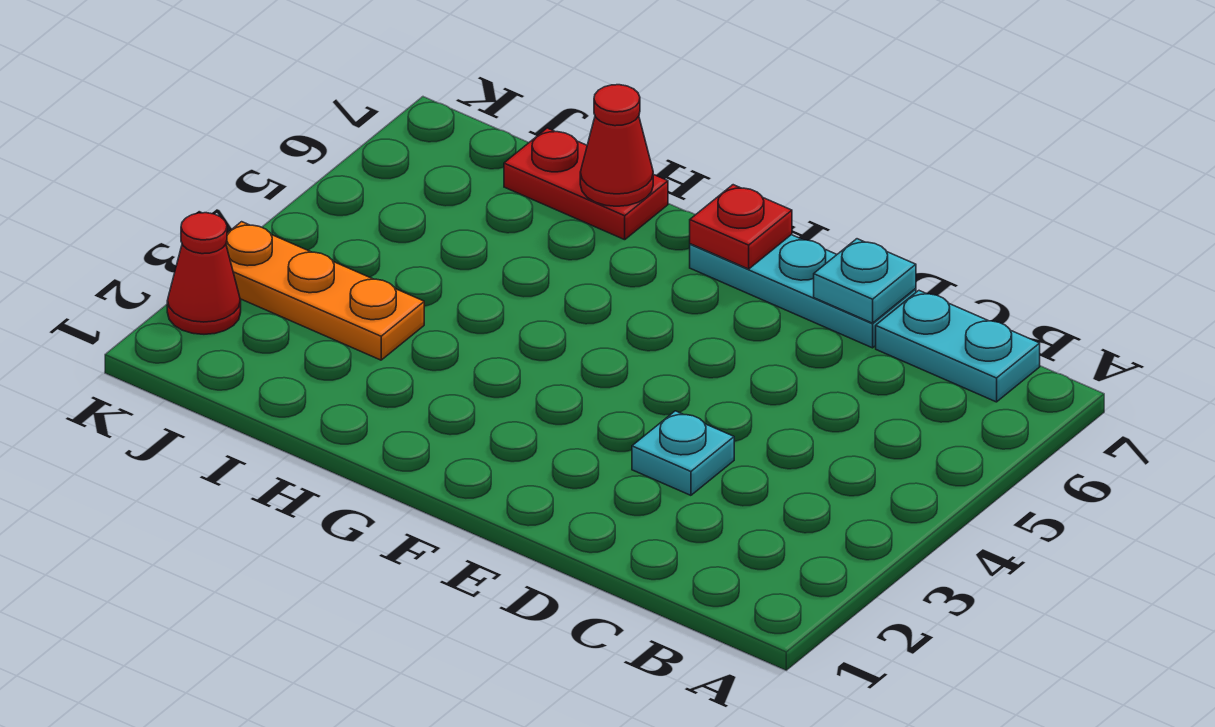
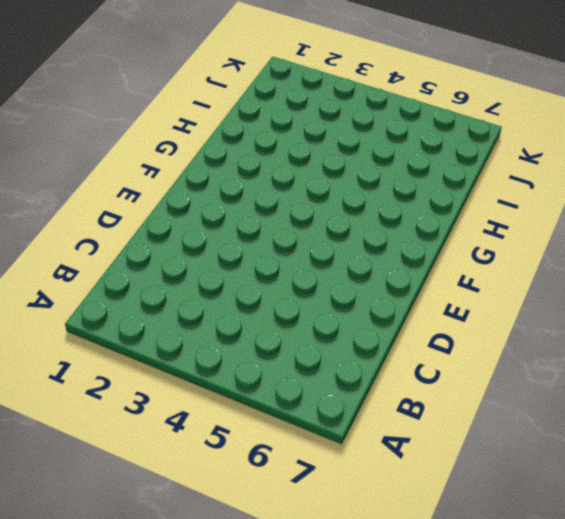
none -> cyan 1x2 plate [876,291,1040,402]
none -> cyan 1x1 plate [632,411,734,495]

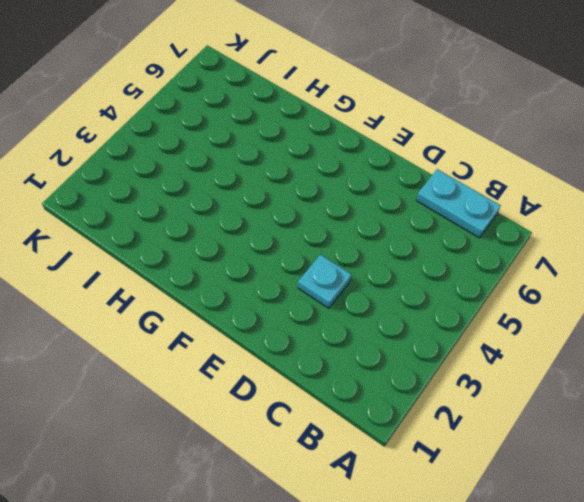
none -> cyan 1x3 plate [690,235,916,348]
none -> red 1x2 plate [504,128,668,240]

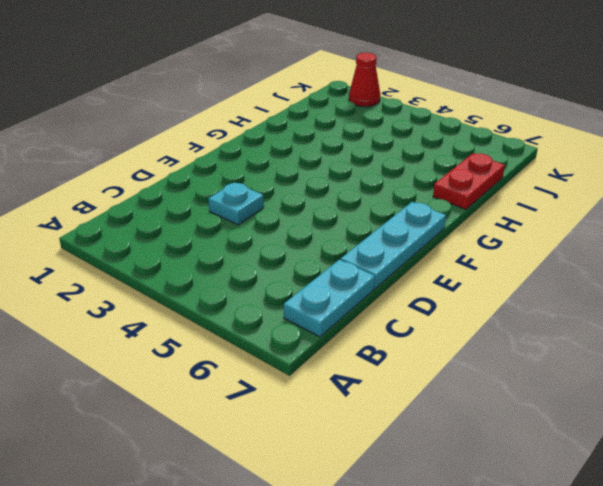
none -> orange 1x3 plate [226,222,424,360]
none -> cyan 1x1 plate [814,239,916,323]

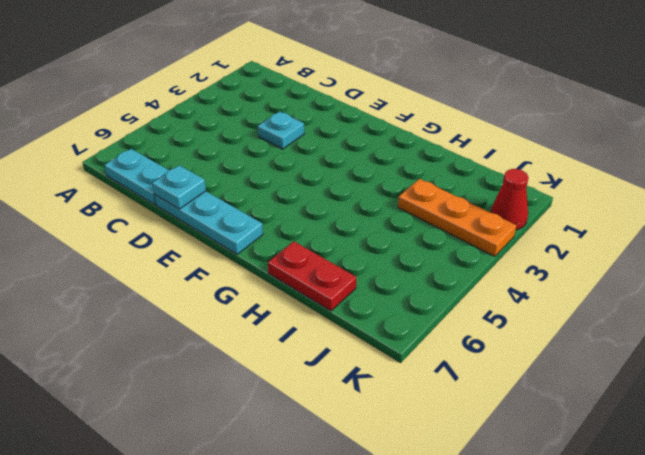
none -> red 1x1 plate [690,185,792,269]
none -> red 1x1 cone [580,85,653,206]

